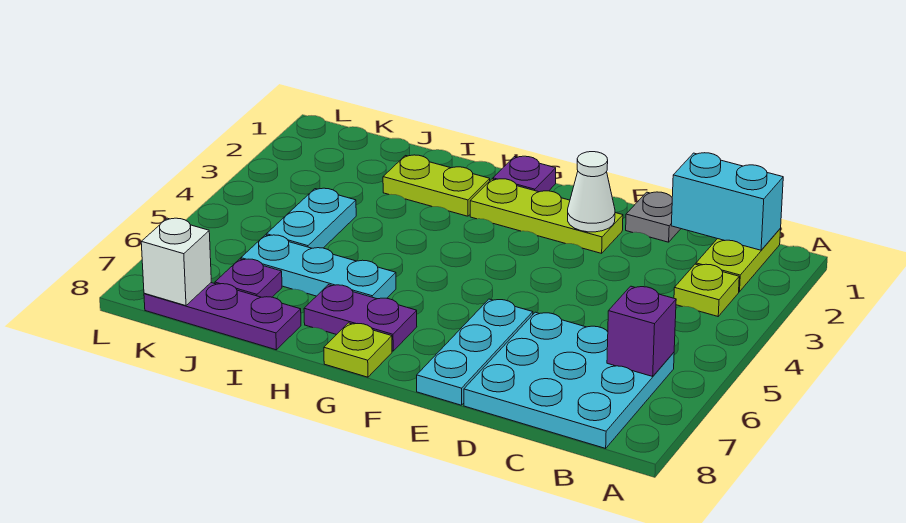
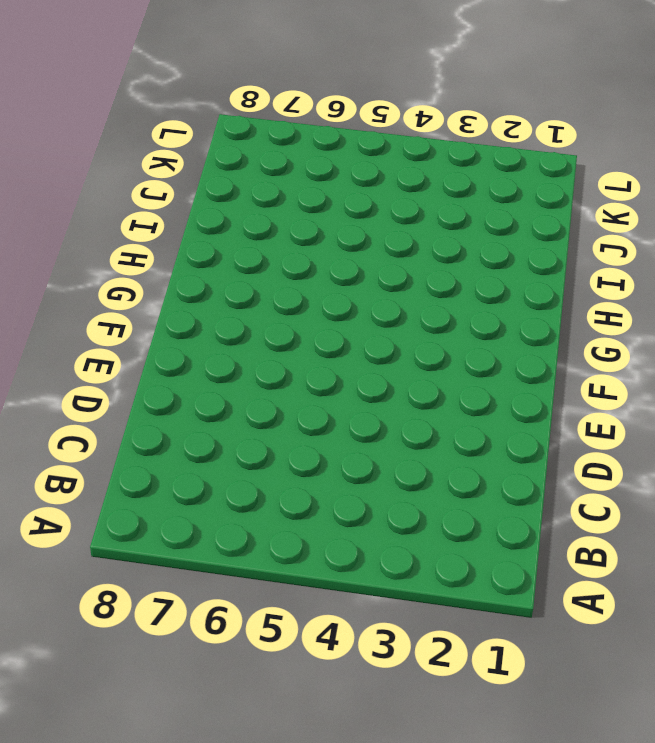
none -> lime 1x2 plate [696,229,781,292]
none -> lime 1x1 plate [674,264,739,316]
none -> cyan 3x3 plate [464,312,674,448]

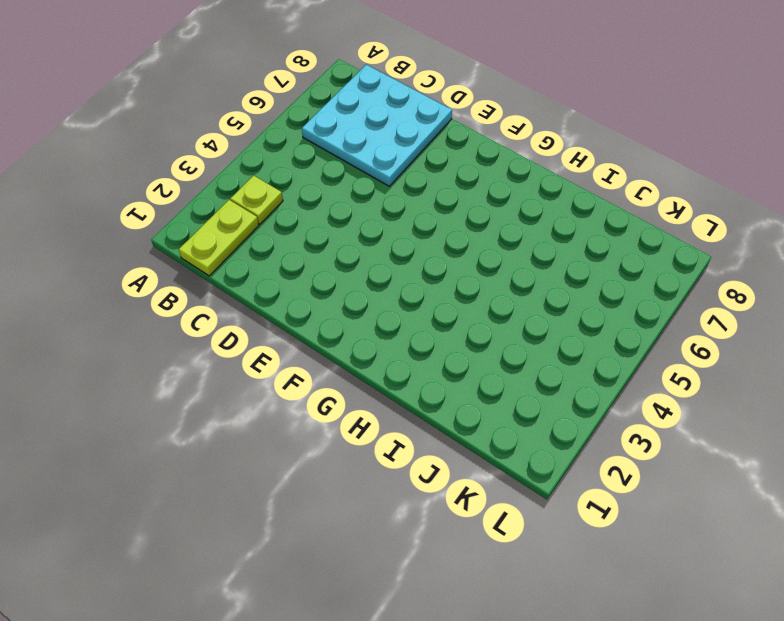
none -> grey 1x1 plate [626,192,681,242]
none -> lime 1x3 plate [470,179,623,253]
none -> cyan 1x3 plate [417,299,533,405]

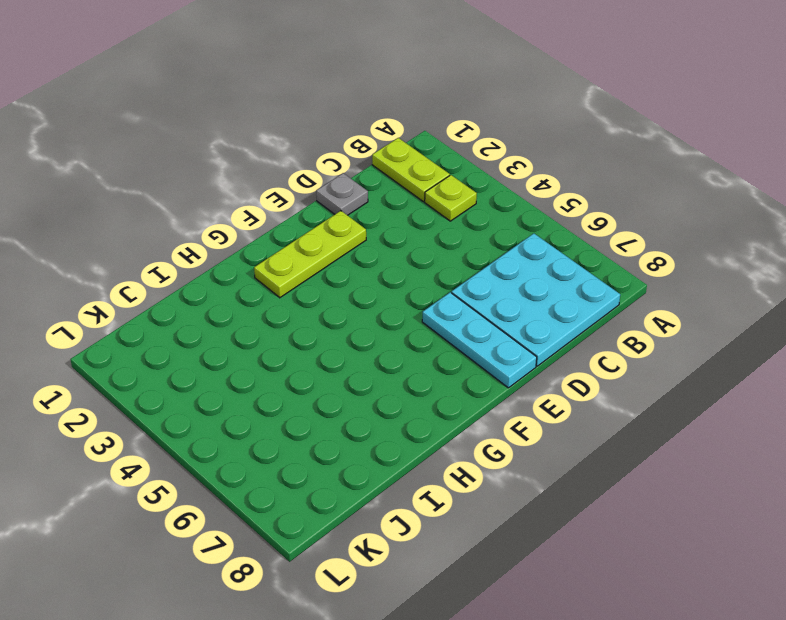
none -> purple 1x1 plate [493,156,556,192]
none -> purple 1x2 plate [304,285,417,351]
none -> lime 1x1 plate [324,323,392,377]

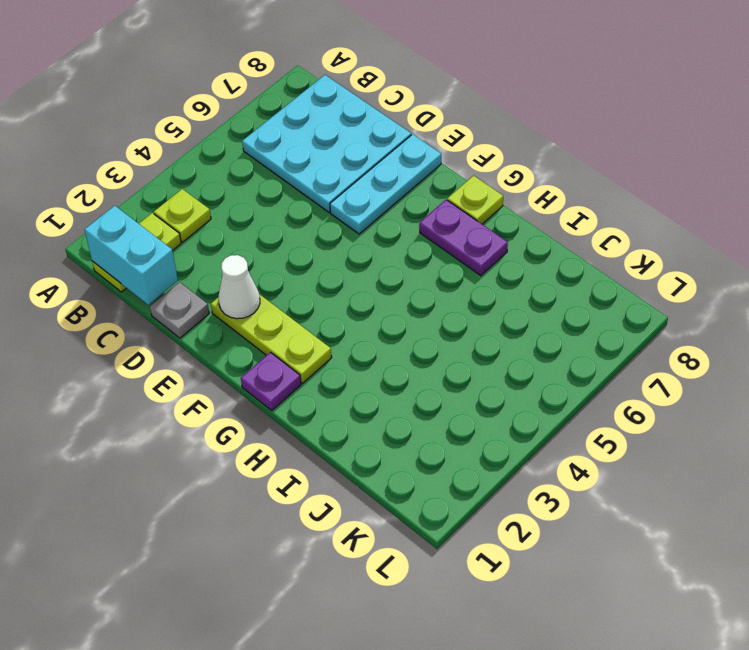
none -> lime 1x2 plate [383,155,490,216]
none -> cyan 1x3 plate [241,235,396,299]
none -> purple 1x3 plate [144,283,301,350]

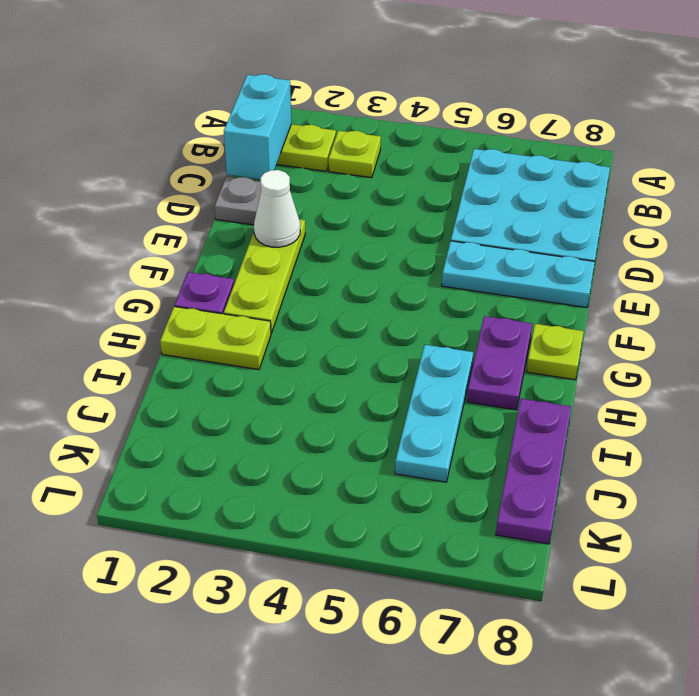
lime 1x2 plate [160,306,271,370] -> lime 1x2 plate turned to [383,155,490,216]
none -> cyan 1x2 plate [266,188,356,248]
none -> purple 1x1 plate [215,259,282,297]
none -> purple 1x1 brick [607,286,676,376]

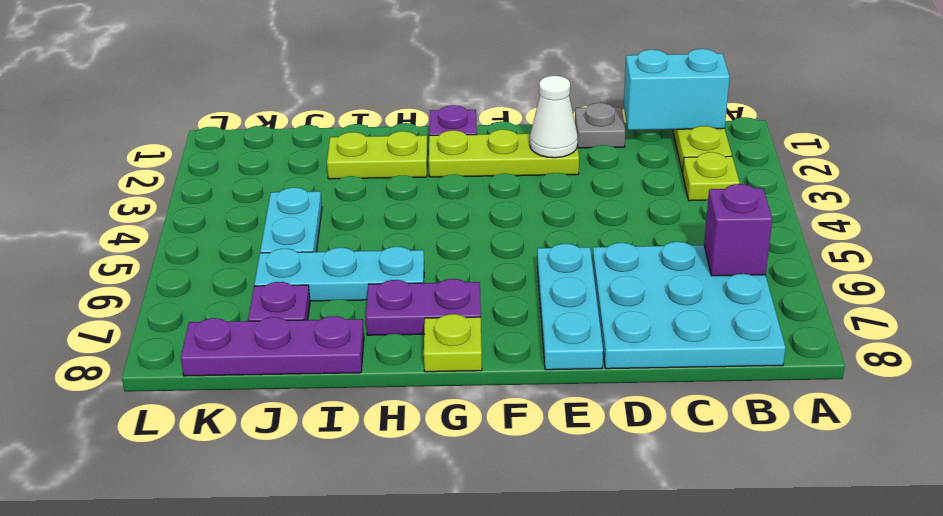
none -> white 1x1 brick [141,218,211,306]

